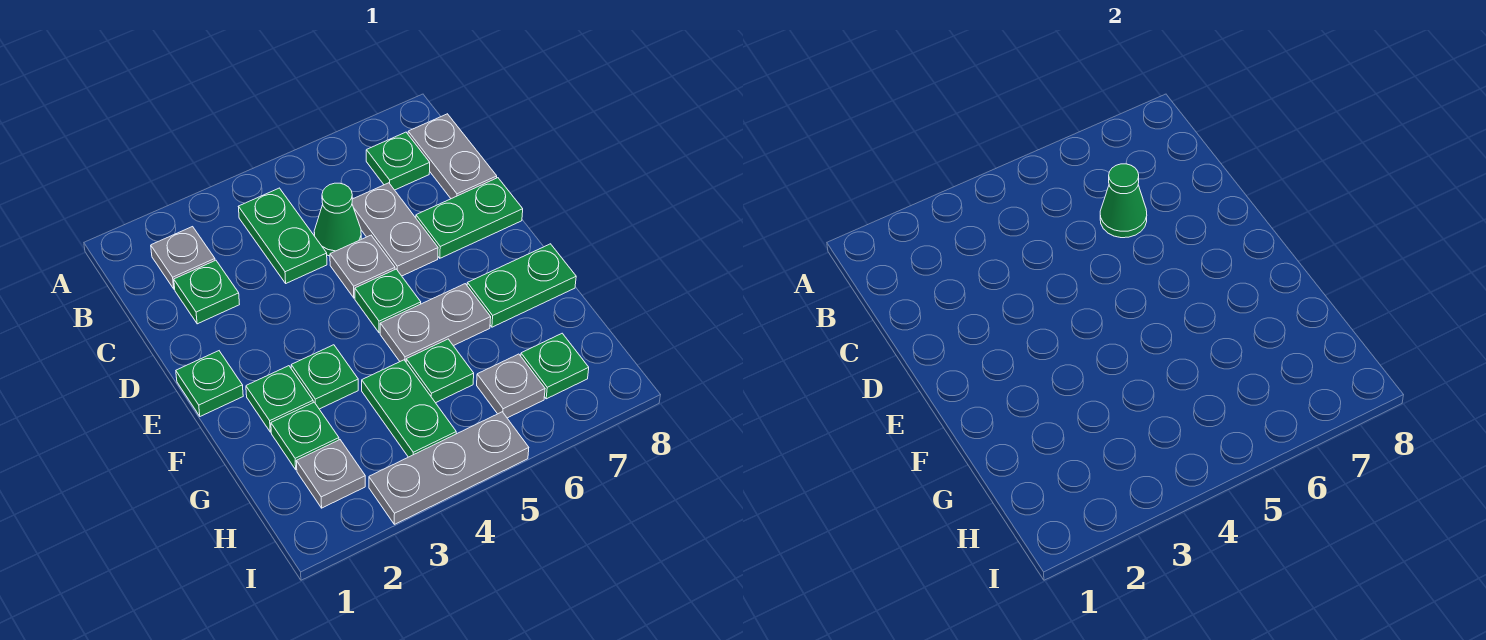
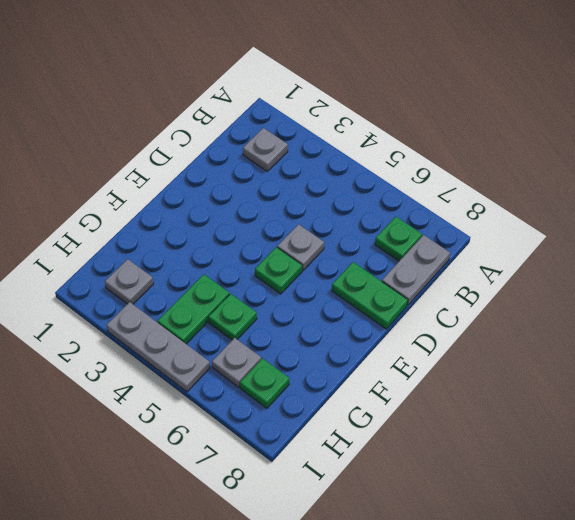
none -> green 1x2 plate [238,188,327,283]
none -> green 1x1 plate [174,260,240,324]
none -> green 1x1 cone [314,183,361,256]

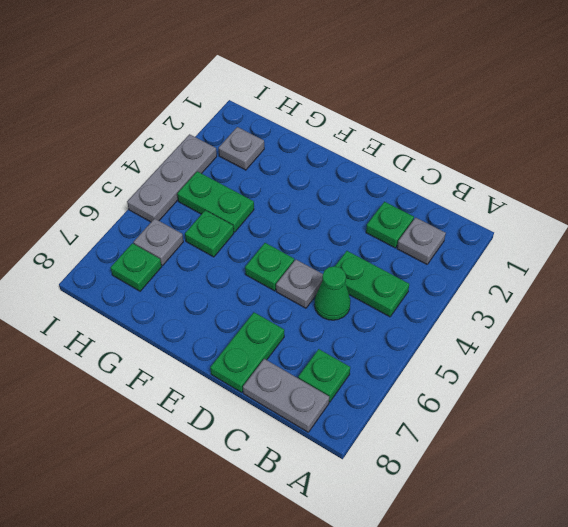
none -> grey 1x2 plate [352,183,438,276]
none -> green 1x1 plate [176,351,243,416]
none -> green 1x1 plate [246,366,313,432]

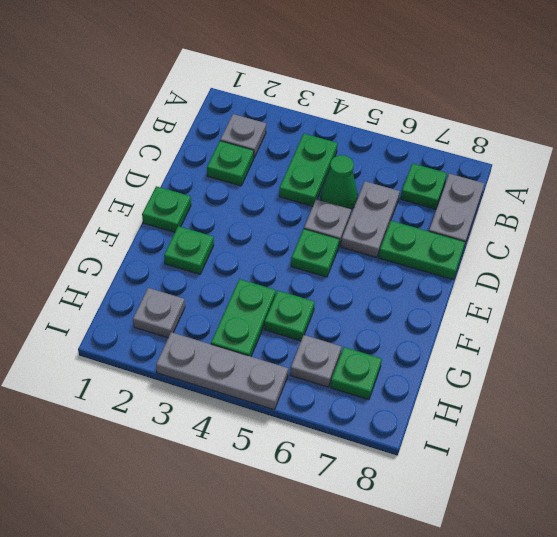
none -> green 1x1 plate [291,345,358,409]
none -> grey 1x2 plate [380,284,491,362]
none -> green 1x2 plate [467,244,576,327]

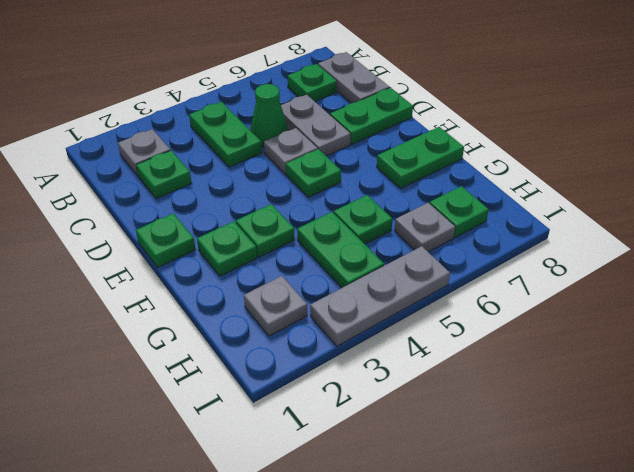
none -> grey 1x2 plate [380,284,491,362]
none -> green 1x1 plate [271,402,339,470]
none -> green 1x1 cone [1100,164,1147,238]

